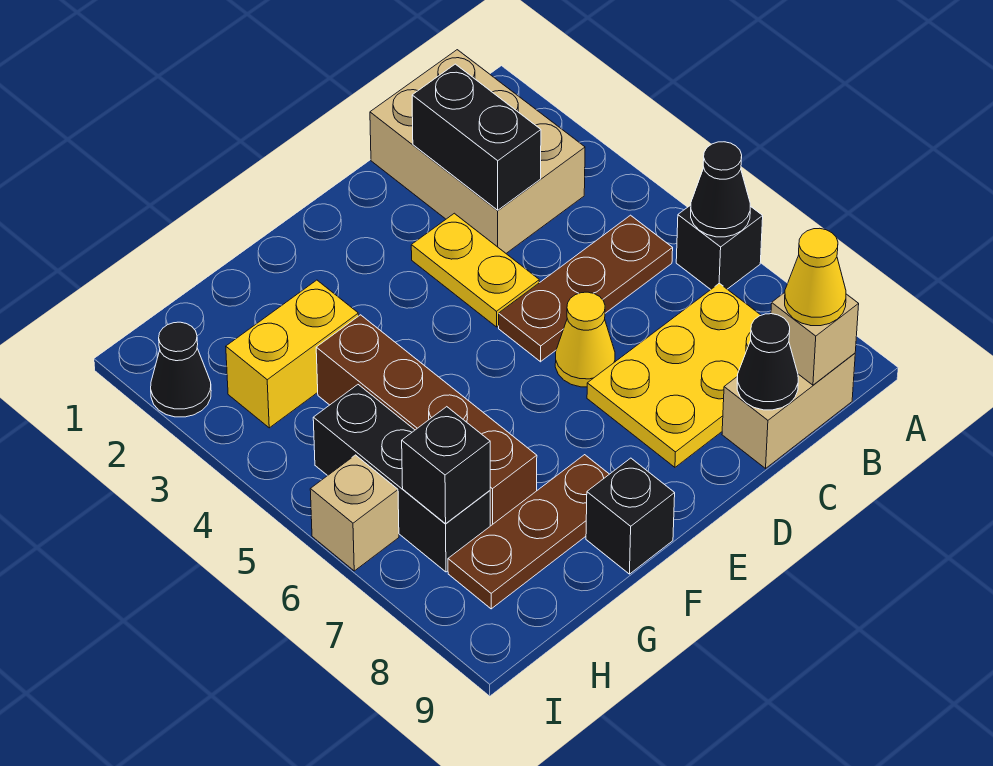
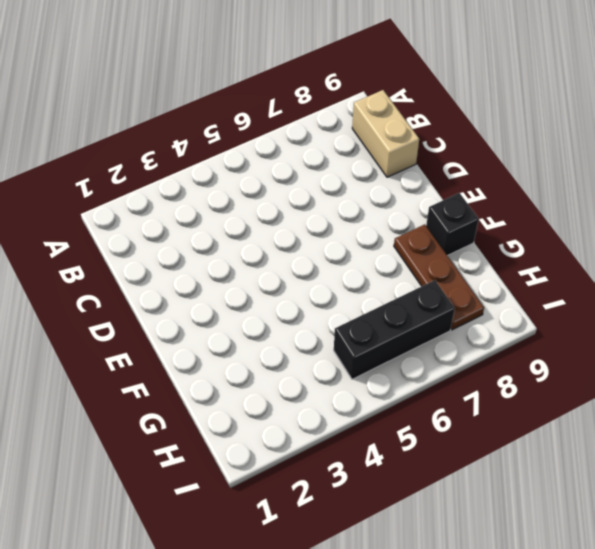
none -> black 1x1 brick [676,205,763,289]
none -> tan 2x3 brick [370,50,585,253]
none -> brown 1x3 plate [499,215,673,362]

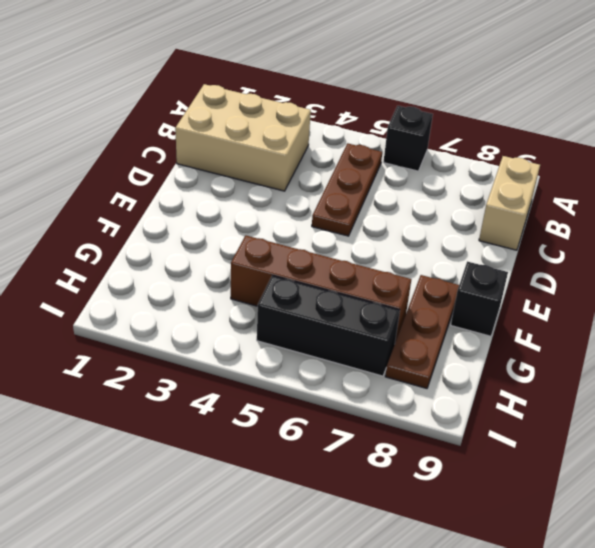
none -> yellow 2x3 plate [587,283,761,467]
none -> yellow 1x2 plate [411,213,539,327]
none -> yellow 1x1 cone [555,292,615,387]

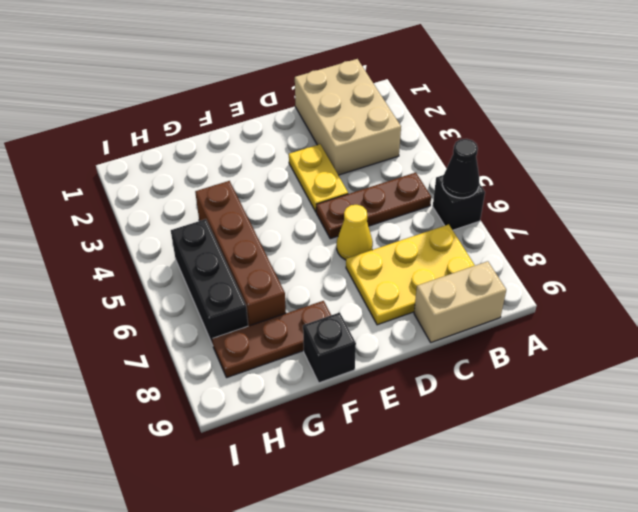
none -> yellow 1x2 brick [226,280,359,428]
none -> black 1x1 cone [151,322,211,417]
none -> tan 1x1 brick [310,455,399,571]

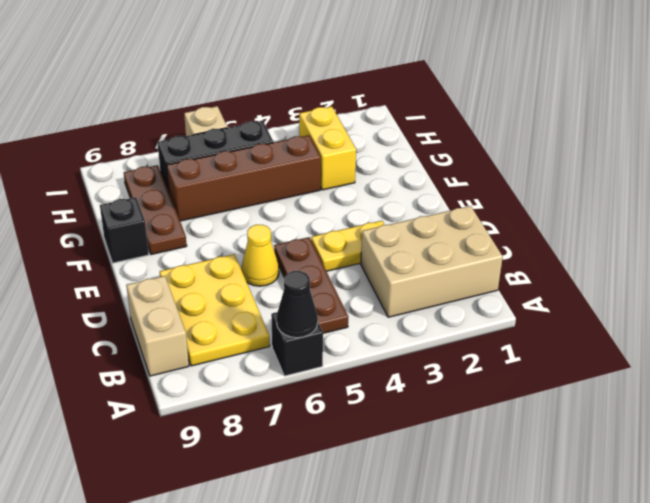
none -> black 1x1 cone [151,322,211,417]
none -> tan 1x1 brick [771,293,859,385]
none -> black 1x2 brick [412,64,541,210]

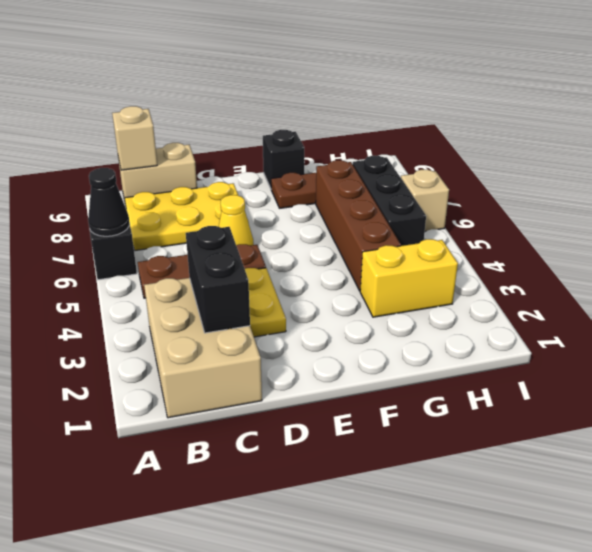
none -> black 1x1 cone [151,322,211,417]
none -> black 1x1 cone [737,314,798,410]
none -> black 1x1 brick [402,407,490,524]

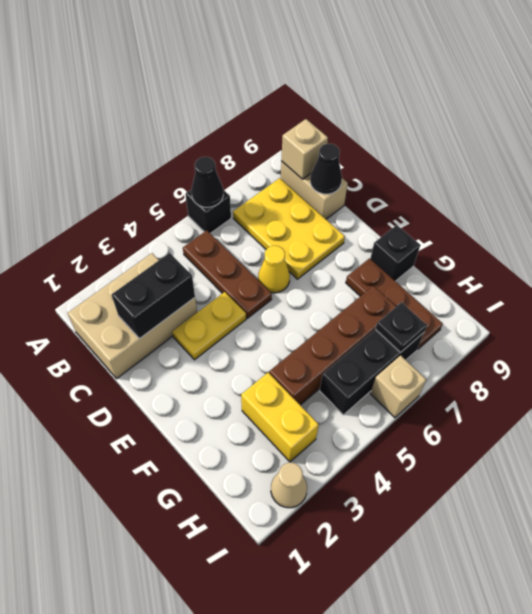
black 1x1 plate [375,302,427,352] -> black 1x1 brick [402,407,490,524]
tan 1x1 cone [271,463,307,508] -> black 1x1 cone [151,322,211,417]
none -> yellow 1x1 cone [785,228,846,326]

